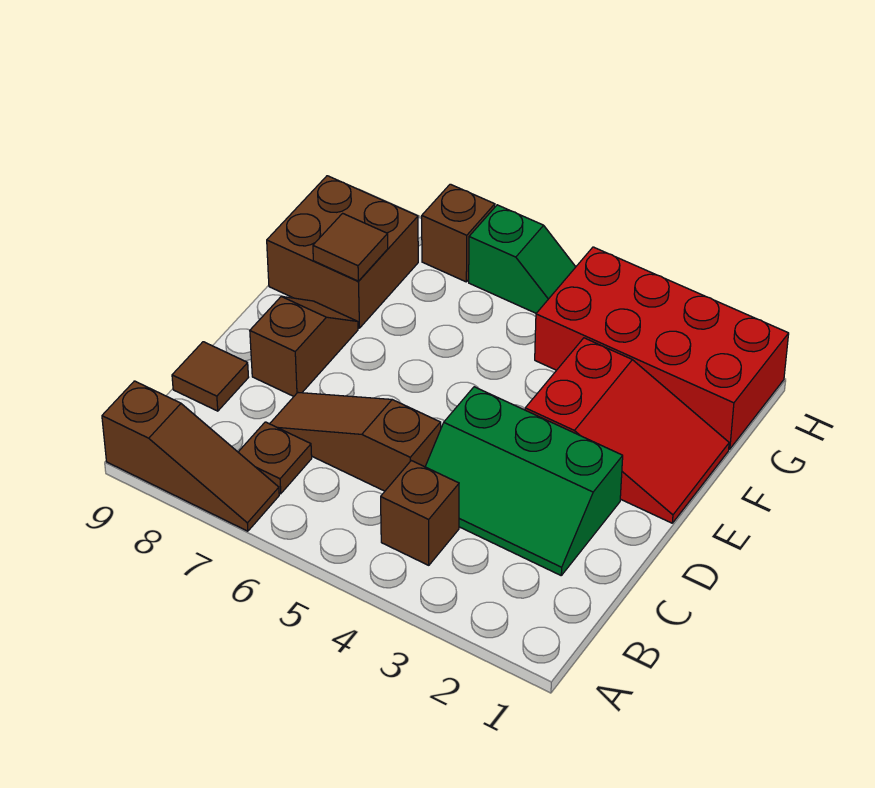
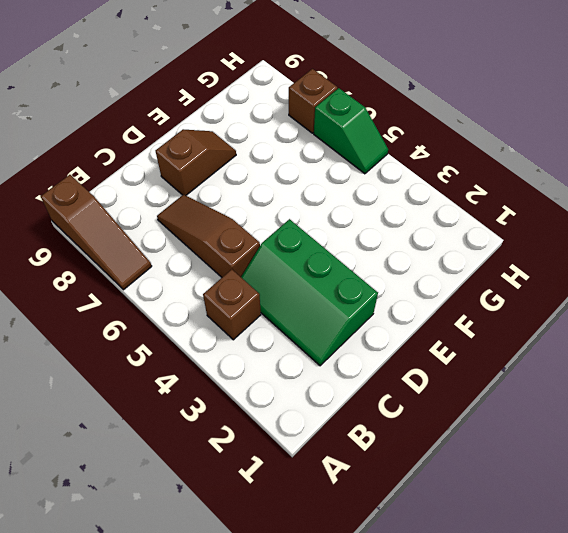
none -> brown 1x1 plate [238,422,312,494]
none -> brown 1x1 tile [172,342,249,411]
none -> red 2x3 slope [525,338,729,523]

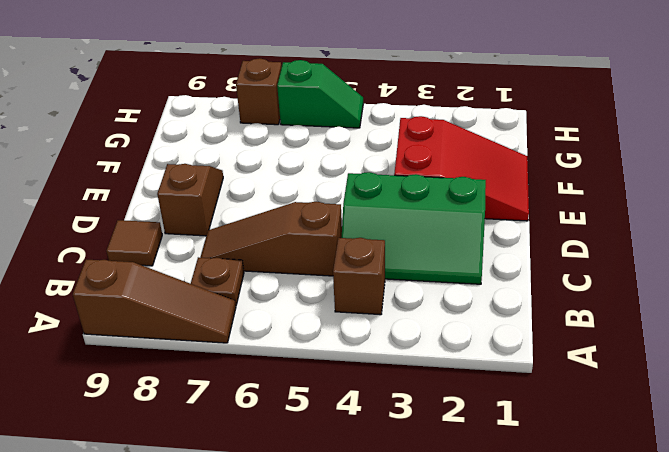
none -> brown 2x2 brick [267,176,418,328]
none -> red 2x4 brick [535,247,789,449]
none -> brown 1x1 tile [313,213,388,281]

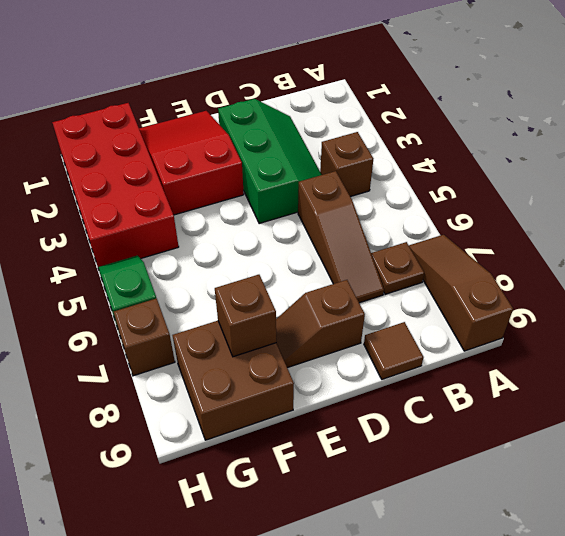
brown 1x1 brick [215,275,276,357] -> brown 1x1 tile [313,213,388,281]

